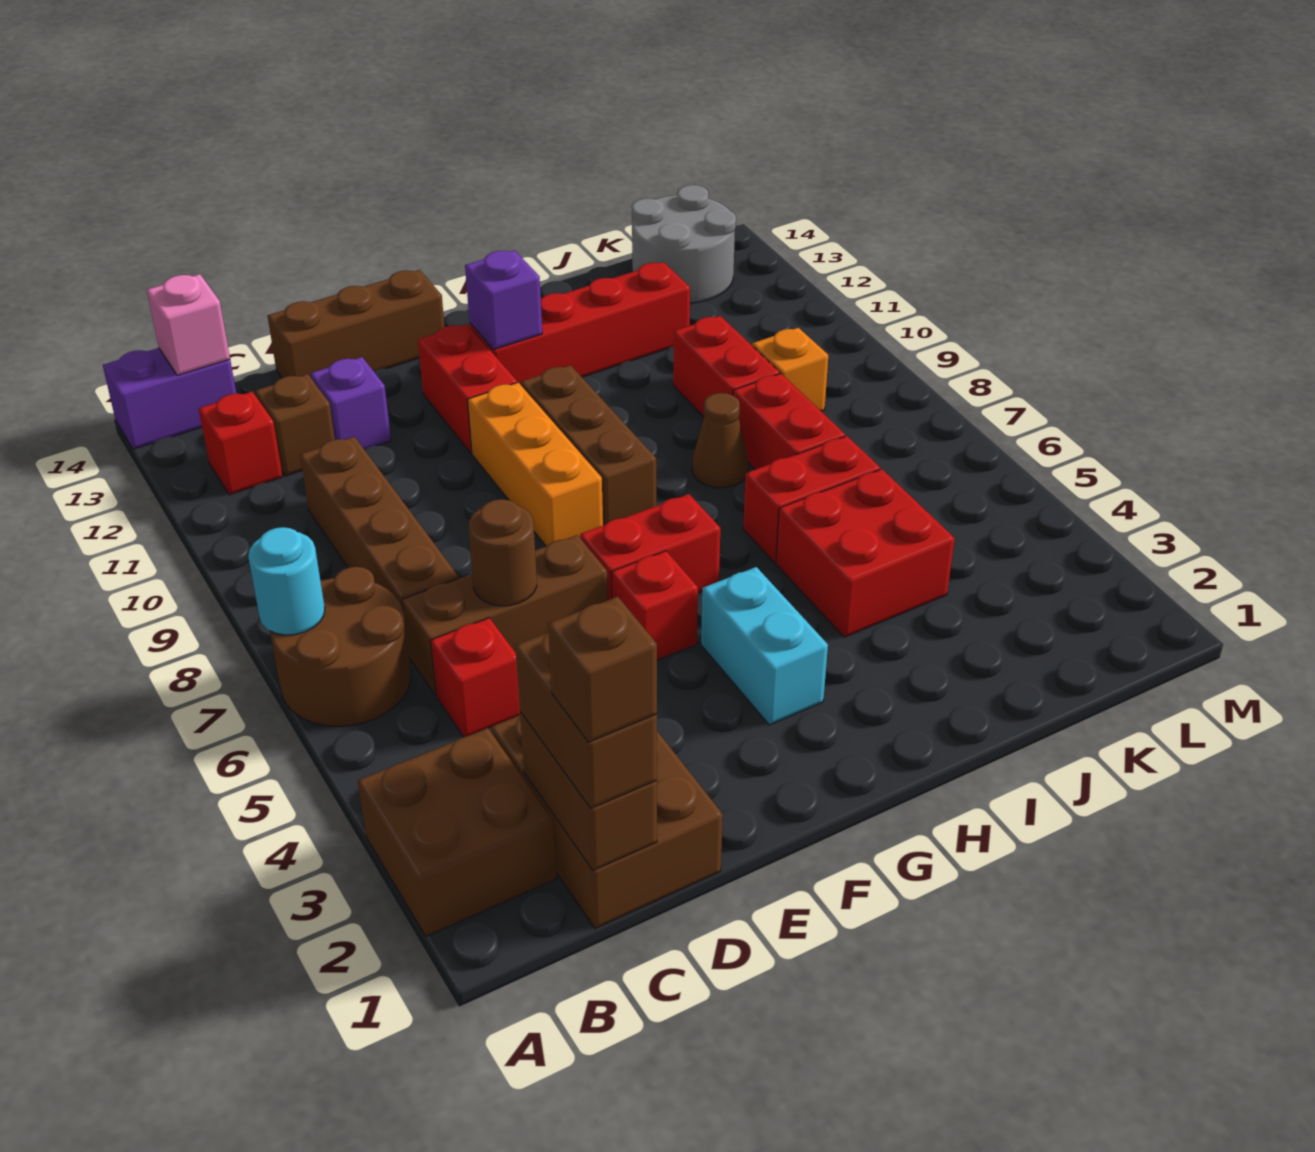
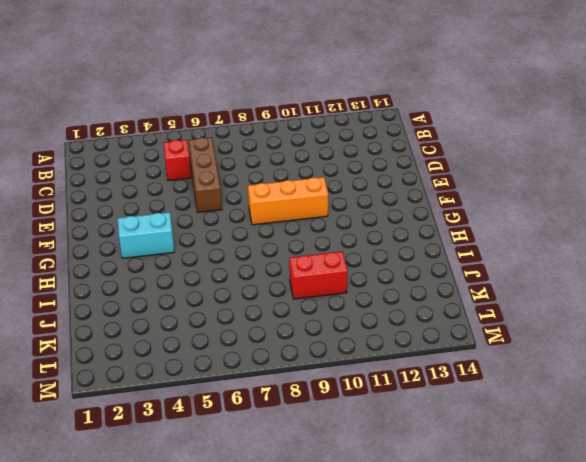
none -> brown 2x2 brick [358,728,557,936]
none -> brown 2x2 round brick [270,567,411,726]
none -> purple 1x2 brick [103,348,236,449]
none -> red 1x1 brick [199,392,283,495]

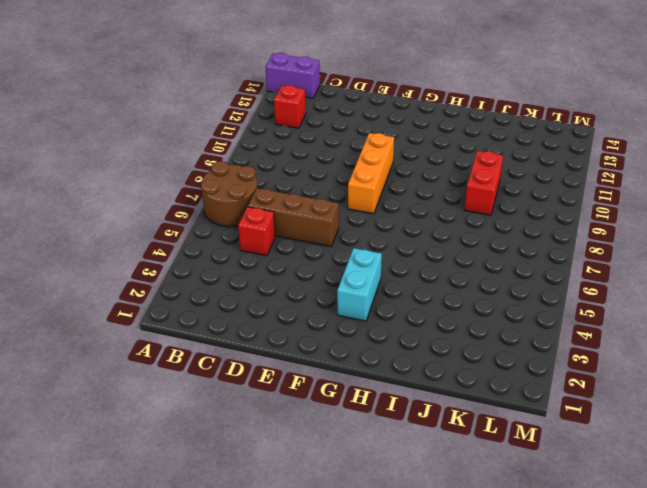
none -> brown 2x2 brick [358,728,557,936]
none -> brown 2x3 brick [491,715,723,929]
none -> brown 1x4 brick [300,437,459,609]
none -> brown 1x1 brick [255,374,335,476]

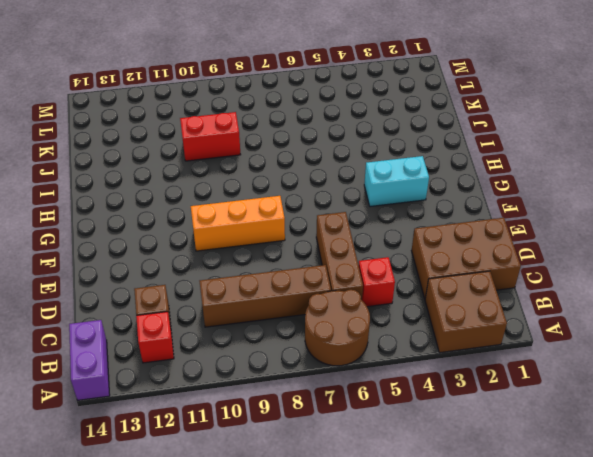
none -> purple 1x1 brick [311,357,391,450]
none -> brown 1x3 brick [268,270,445,378]
none -> red 1x1 brick [611,551,698,660]
none -> red 1x2 brick [580,494,720,600]

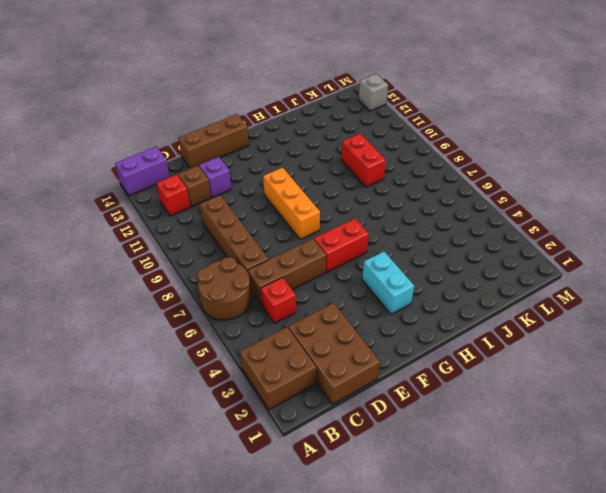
grey 1x1 brick [359,74,388,111] -> none
none -> red 1x1 brick [611,551,698,660]
none -> red 1x2 brick [418,324,517,453]
none -> brown 1x3 brick [521,365,656,525]
none -> red 1x4 brick [470,262,690,385]

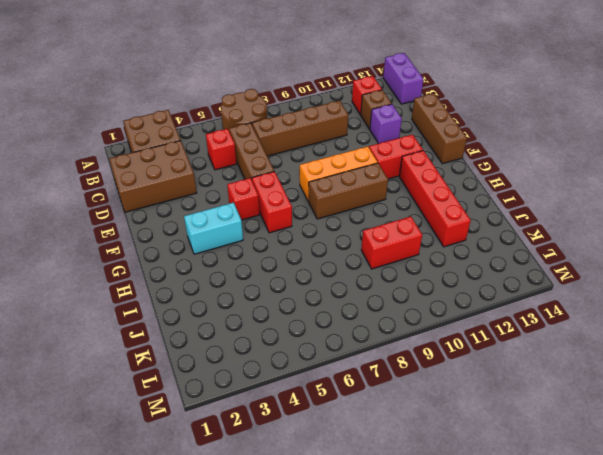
none -> red 2x2 brick [776,469,955,637]
none -> red 1x2 brick [743,436,880,563]
none -> brown 1x1 cone [692,393,748,488]
none -> red 1x2 brick [733,374,845,469]

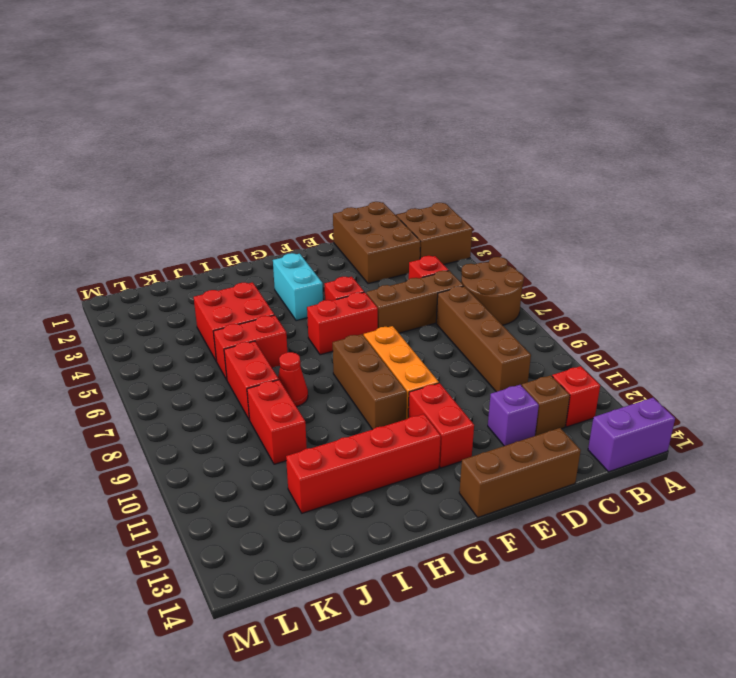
red 1x1 cone [278,352,308,407] -> brown 1x1 cone [692,393,748,488]
none -> orange 1x1 brick [752,328,828,411]
none -> grey 2x2 round brick [632,185,736,303]
none -> cyan 1x1 round brick [248,527,325,635]
none -> pink 1x1 brick [147,274,230,375]

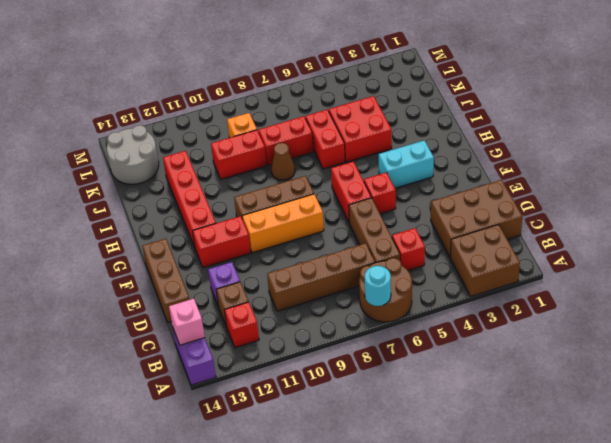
none -> brown 1x2 brick [520,712,657,870]
none -> brown 1x1 round brick [469,499,537,606]
none -> purple 1x1 brick [465,250,542,350]
none -> brown 1x2 brick [515,632,657,808]

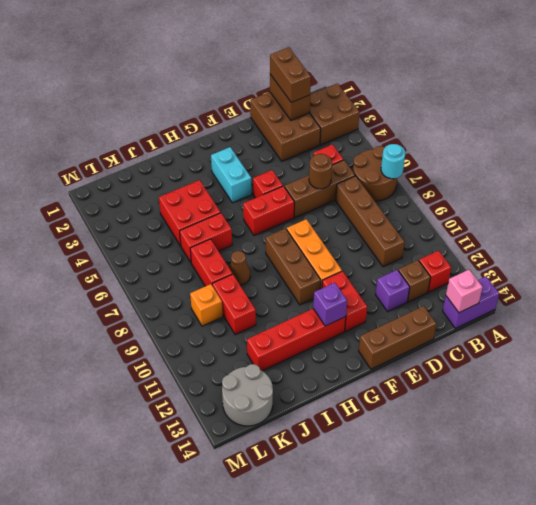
none -> brown 1x1 brick [548,597,657,742]

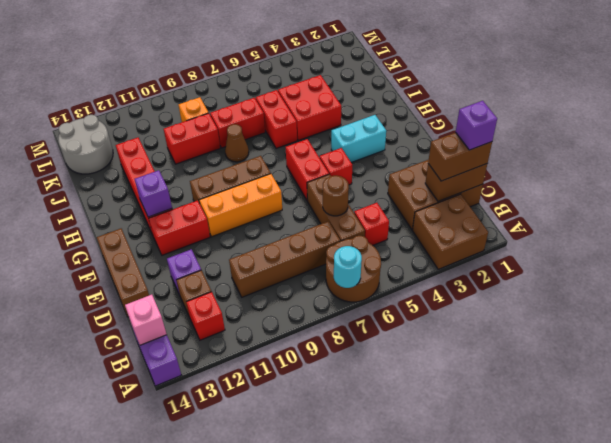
purple 1x1 brick [456,101,497,150] -> brown 1x1 brick [548,597,657,742]

